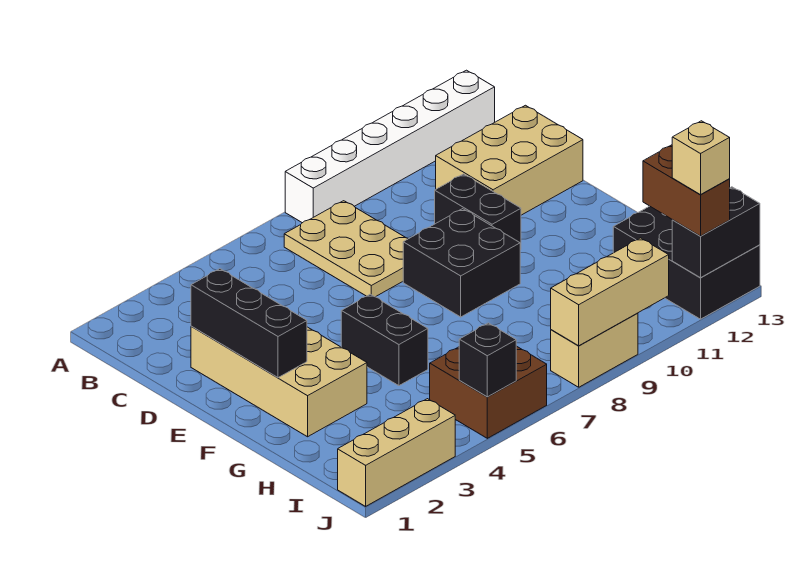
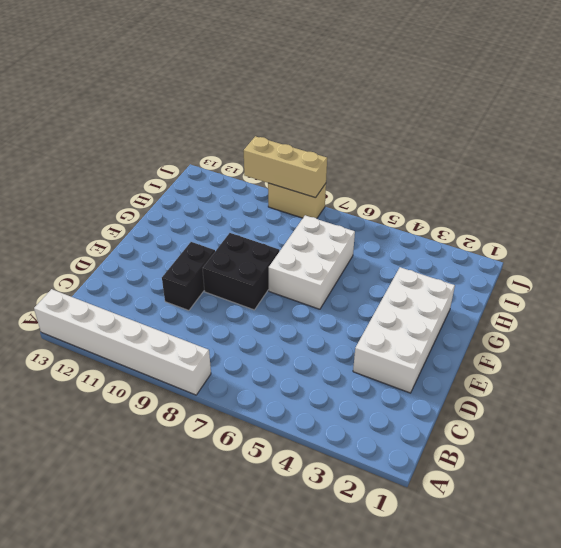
white 2x4 brick [353,267,455,393] -> tan 2x4 brick [191,326,367,437]
white 2x3 brick [269,215,355,309] -> none
none -> tan 2x3 plate [284,201,408,297]
none -> tan 2x3 brick [436,105,583,215]
none -> black 1x2 brick [341,294,428,386]

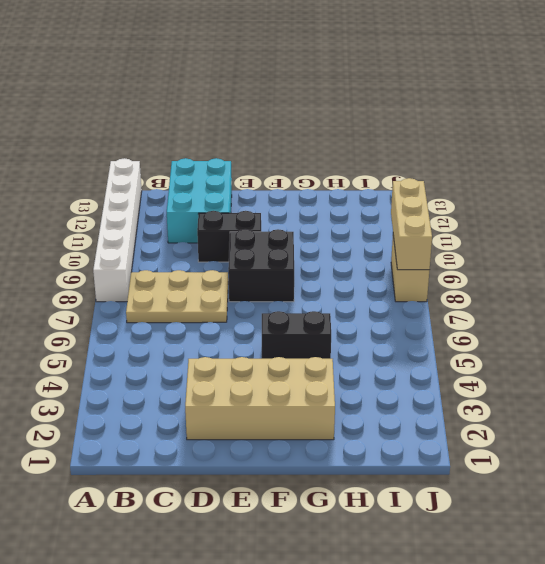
cyan 2x3 brick [167,158,232,243] -> tan 2x3 brick [436,105,583,215]
none -> black 2x3 brick [613,206,760,319]
none -> brown 2x2 brick [430,346,547,438]
none -> tan 1x3 brick [338,399,455,506]

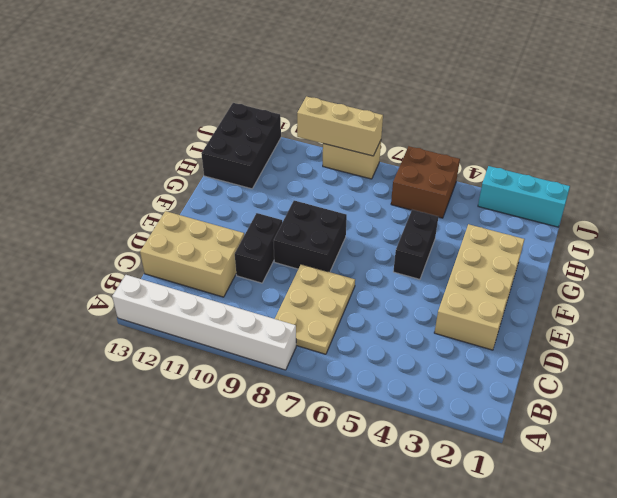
cyan 1x3 brick [478,166,570,227] -> tan 1x3 brick [338,399,455,506]
none -> black 1x3 brick [191,269,307,378]
none -> black 1x1 brick [459,323,516,397]
none -> black 1x2 brick [672,187,760,278]

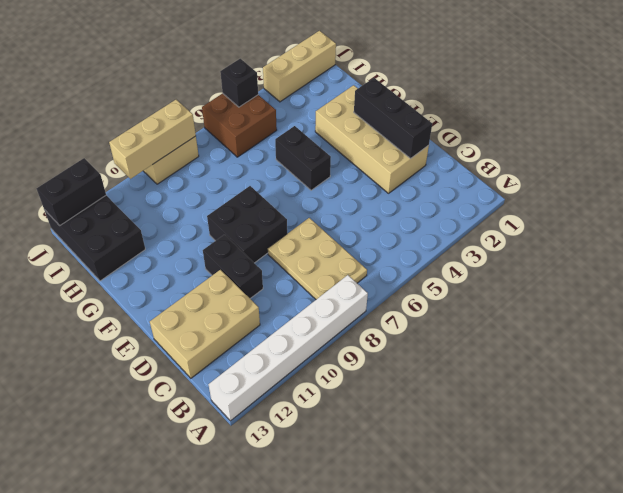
none -> brown 1x2 brick [643,145,730,236]
none -> tan 1x1 brick [672,121,730,195]

